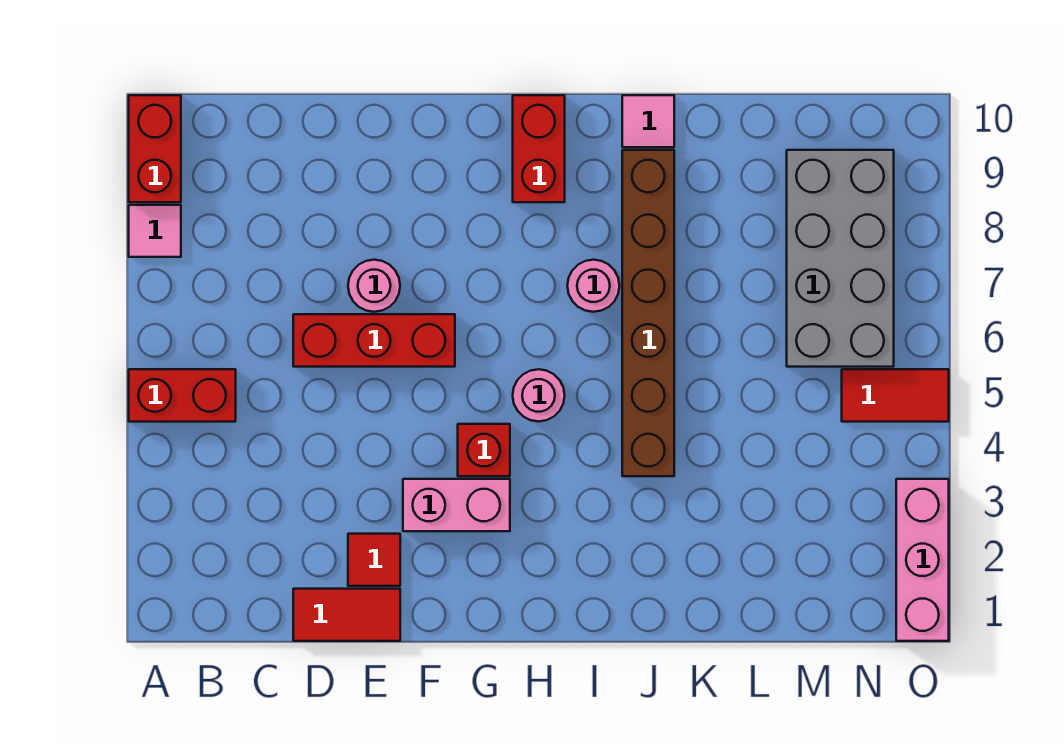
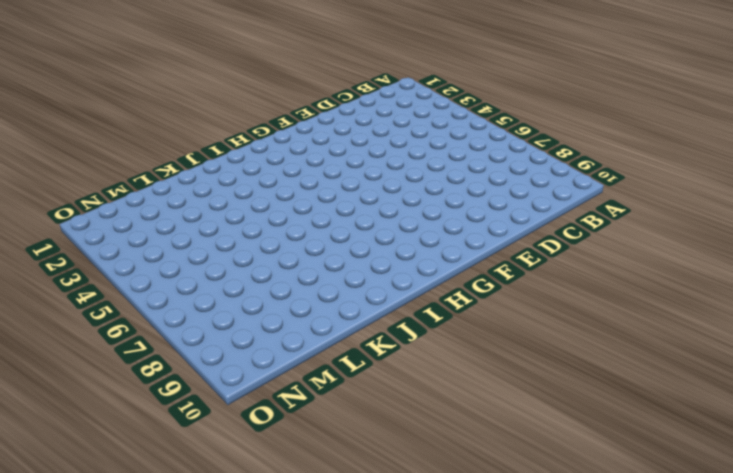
none -> red 1x2 brick [129,369,236,422]
none -> pink 1x1 tile [129,205,181,257]
none -> red 1x2 brick [129,95,181,202]

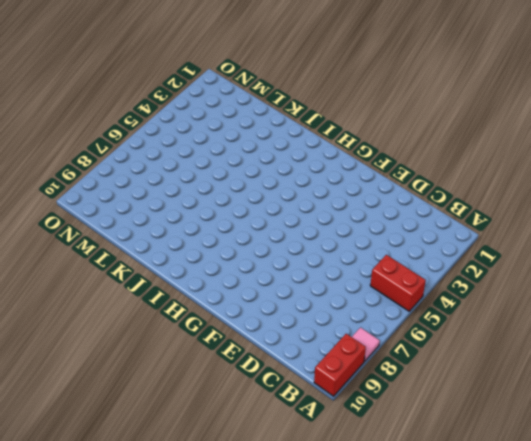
none -> red 1x2 tile [293,589,400,641]
none -> red 1x3 brick [293,314,455,367]
none -> red 1x1 tile [348,534,400,586]

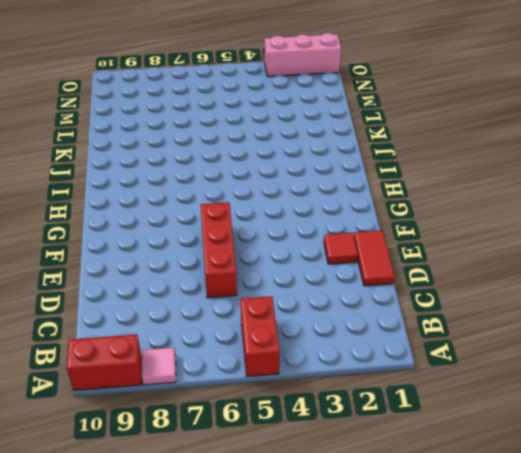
none -> pink 1x1 round brick [348,260,400,312]
none -> pink 1x2 brick [403,479,510,531]
none -> red 1x1 brick [458,424,510,476]

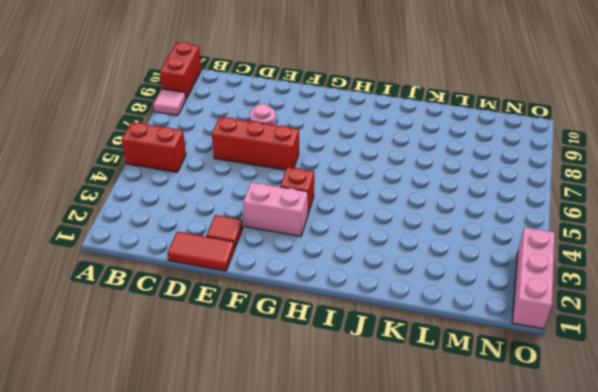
none -> pink 1x1 round brick [513,369,565,421]
none -> red 1x2 brick [513,95,565,202]
none -> pink 1x1 round brick [567,260,620,312]

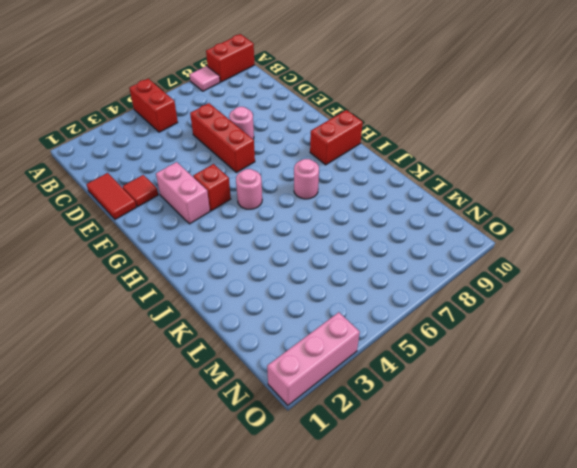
none -> brown 1x6 brick [622,150,674,476]
none -> pink 1x1 tile [622,95,674,147]
none -> grey 2x4 brick [787,150,894,367]

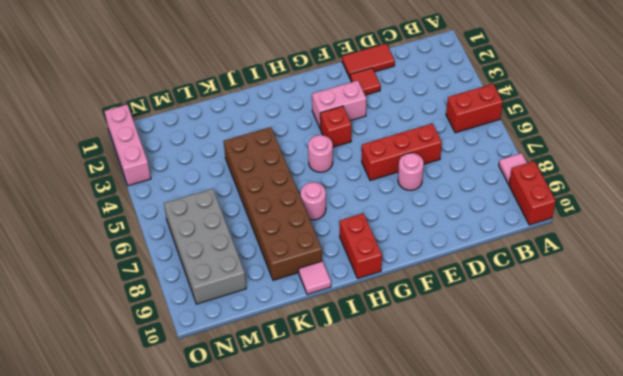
brown 2x6 brick [224,127,322,280] -> brown 1x6 brick [622,150,674,476]
none -> red 1x2 tile [842,369,949,422]

